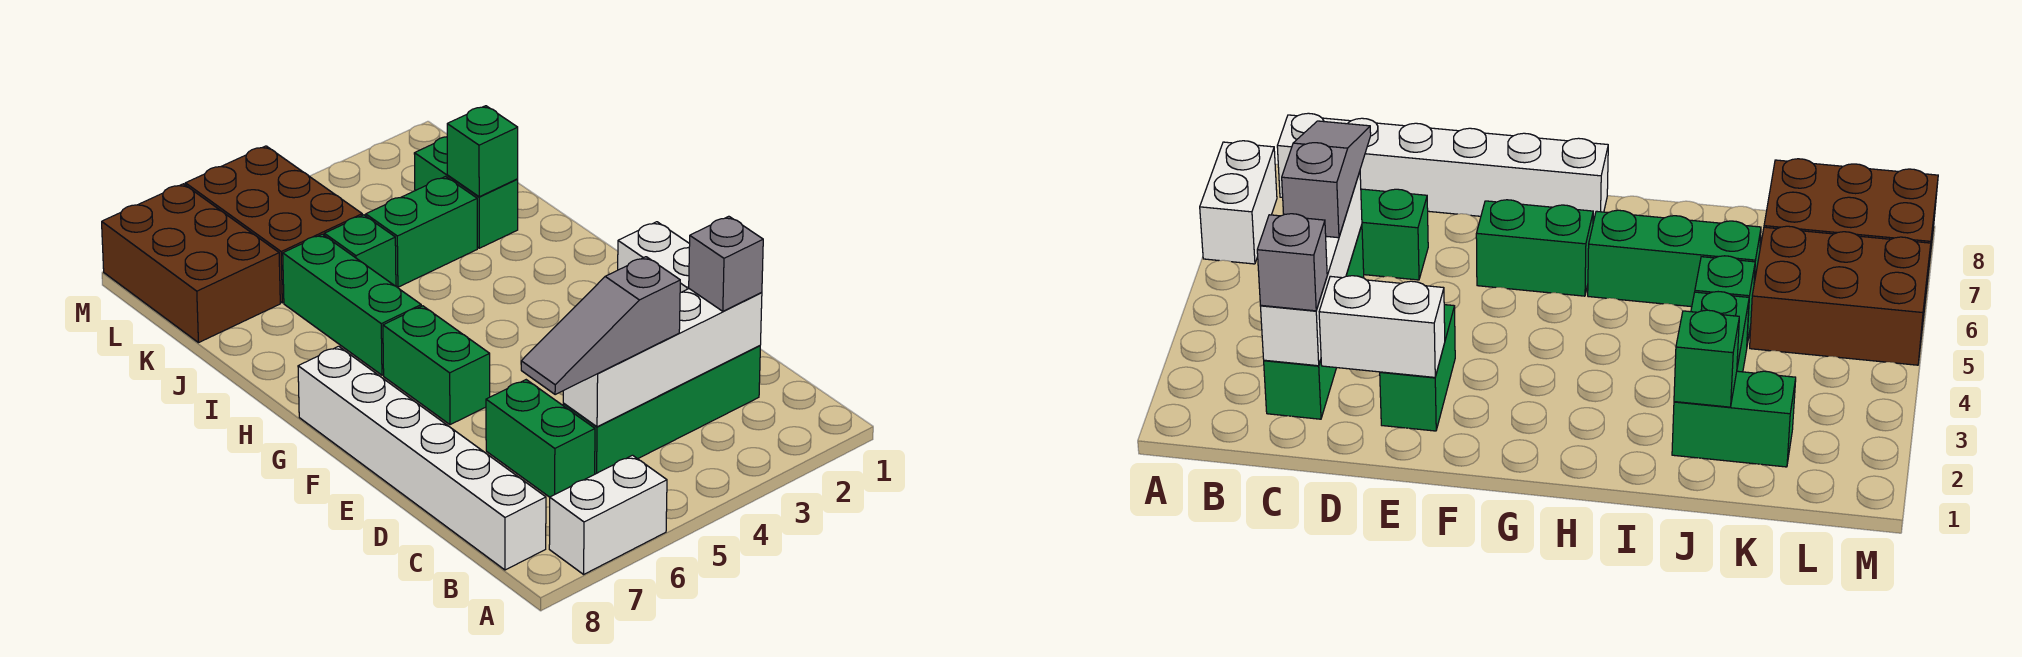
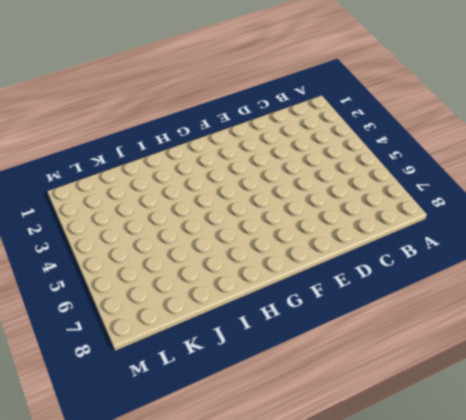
none -> white 1x2 brick [549,455,667,574]
none -> white 1x6 brick [298,346,546,570]
none -> green 1x4 brick [563,346,760,474]

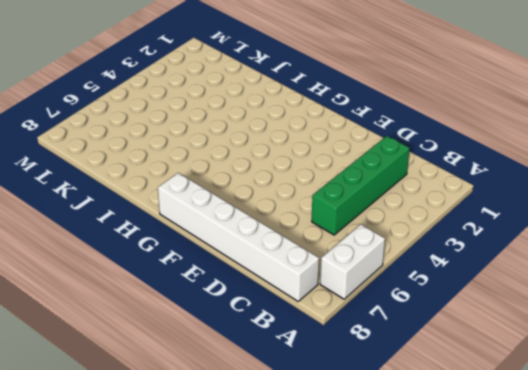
none -> green 1x2 brick [486,380,595,497]
none -> green 1x2 brick [1380,305,1455,431]
none -> green 1x2 brick [383,306,490,425]

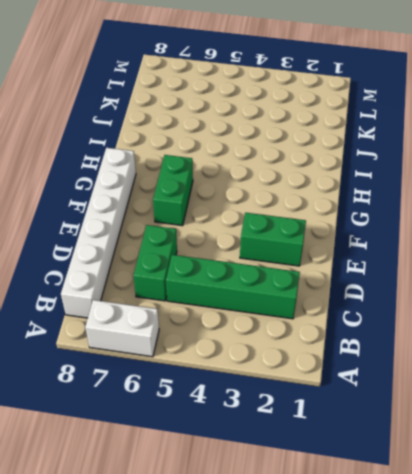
none -> green 1x3 brick [283,234,421,375]
none -> green 1x2 brick [414,137,518,248]
none -> green 1x2 brick [366,177,477,287]

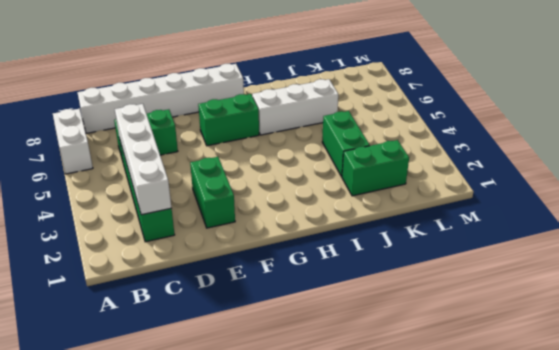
white 1x3 brick [252,79,338,135] -> green 1x3 brick [283,234,421,375]
none -> green 1x1 brick [324,215,396,286]
none -> brown 2x3 brick [185,146,362,303]
none -> brown 2x3 brick [102,184,280,343]

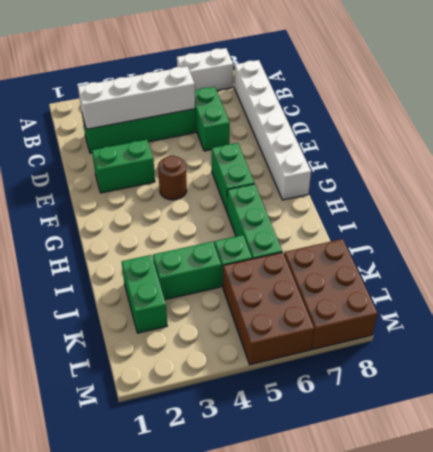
brown 1x1 round brick [158,156,187,200] -> none
none -> white 1x2 brick [618,222,690,292]
none -> green 1x1 brick [447,106,518,197]
none -> grey 1x1 brick [689,216,763,311]

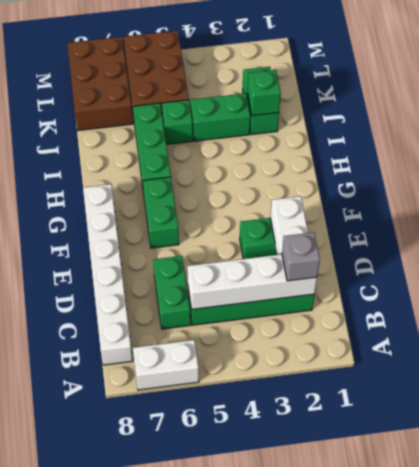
none -> grey 1x3 slope [521,257,680,395]

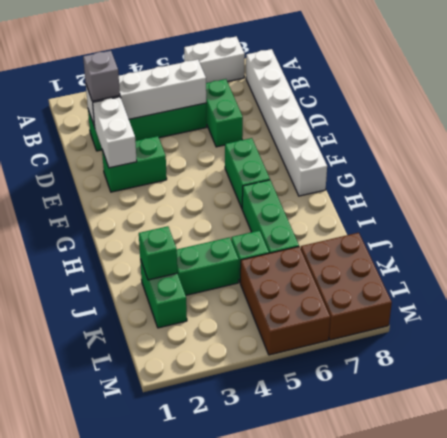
none -> grey 1x3 slope [521,257,680,395]

